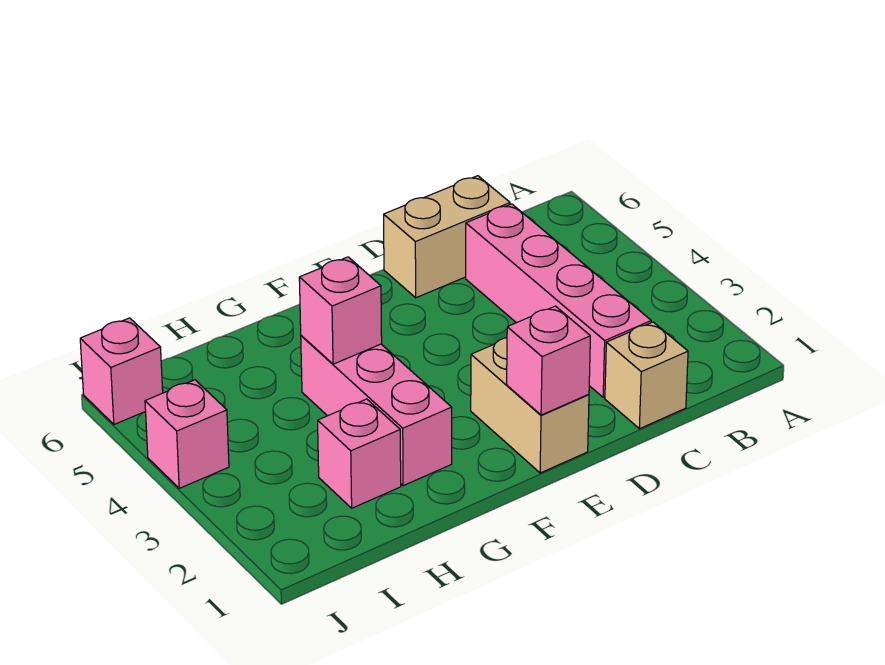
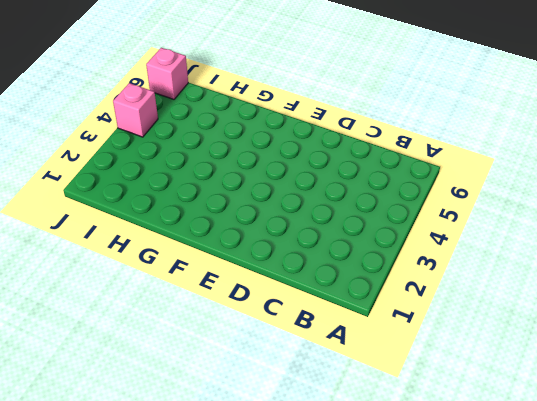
none -> tan 1x1 brick [605,322,688,429]
none -> pink 1x4 brick [466,204,651,397]

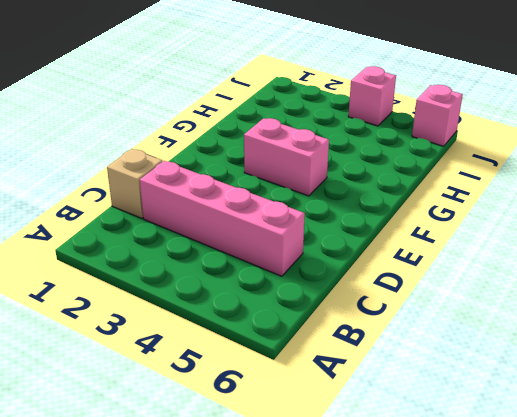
pink 1x2 brick [244,118,329,196] -> none
none -> tan 1x2 brick [384,176,510,298]
none -> tan 1x2 brick [471,338,589,473]

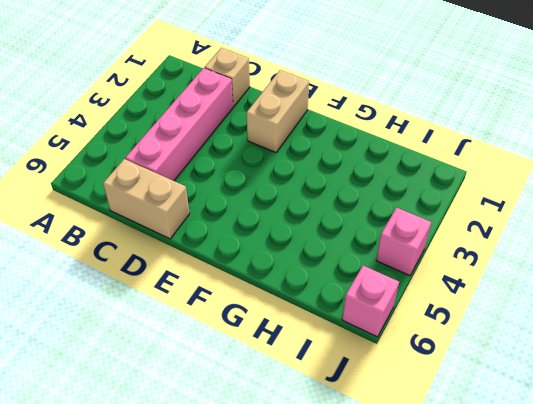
none -> pink 1x3 brick [301,336,452,486]
none -> pink 1x1 brick [318,399,401,508]

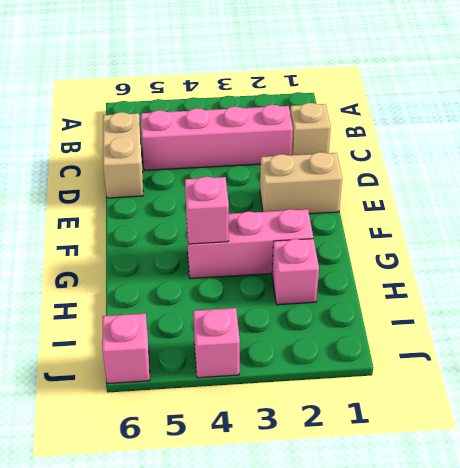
none -> pink 1x1 brick [507,306,590,415]

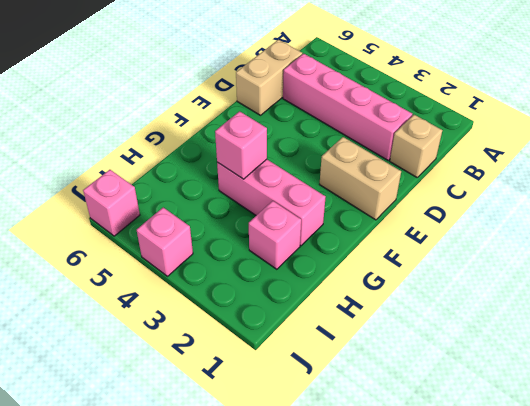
none -> pink 1x1 brick [507,306,590,415]

